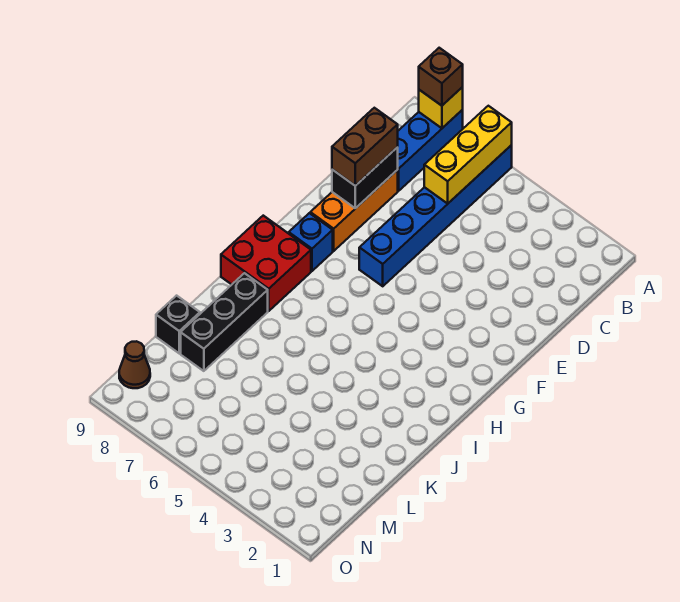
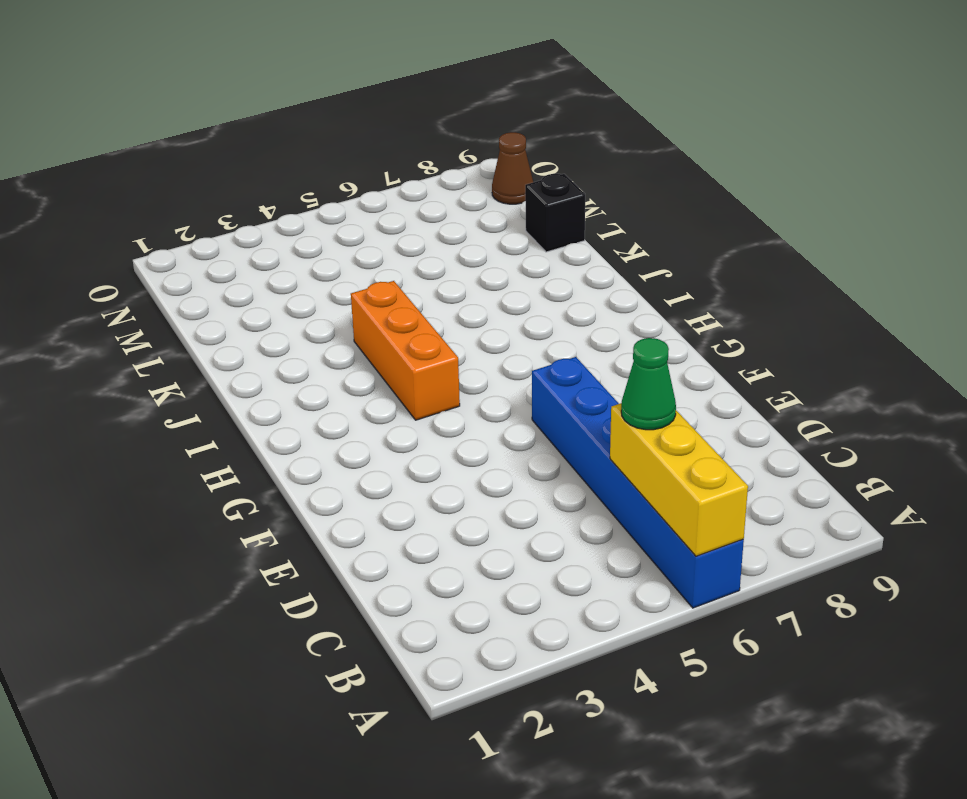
green 1x1 cone [621,338,676,430] -> none
orange 1x3 brick [351,281,460,420] -> orange 1x3 brick moved to [310,170,398,251]
none -> blue 1x3 brick [398,110,463,191]
none -> blue 1x1 brick [289,213,333,271]
none -> red 2x2 brick [221,216,311,311]

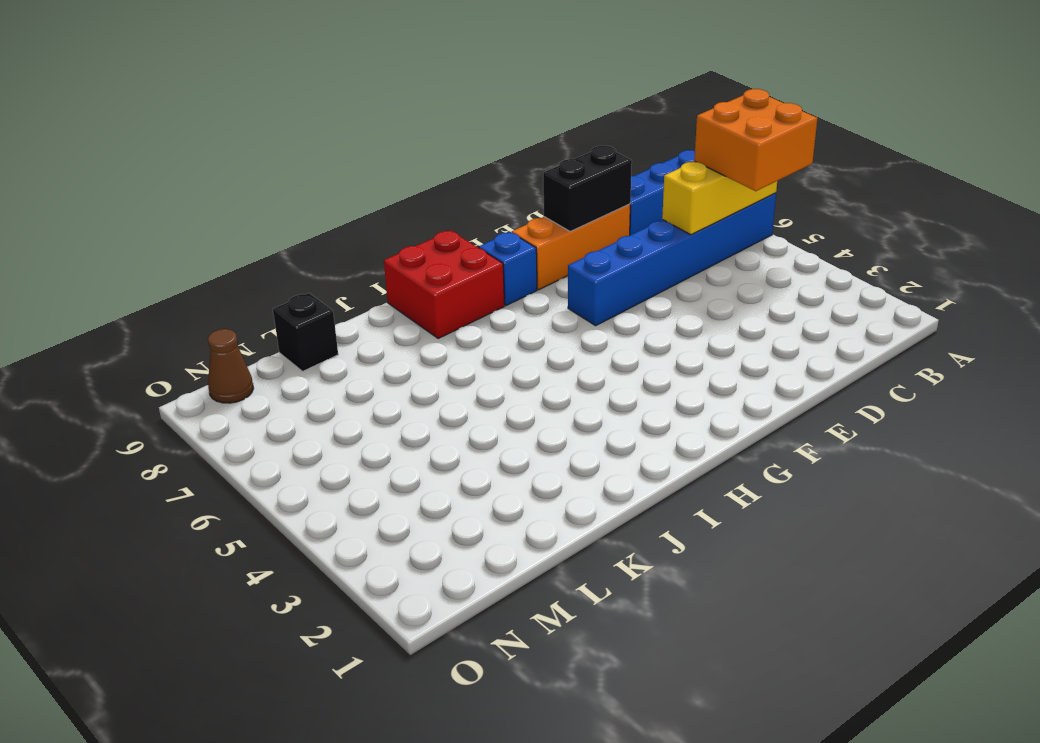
orange 2x2 brick [694,89,818,191] -> none
none -> black 1x3 brick [181,273,268,371]
none -> yellow 1x1 brick [419,87,463,128]
none -> brown 1x1 brick [419,48,463,106]

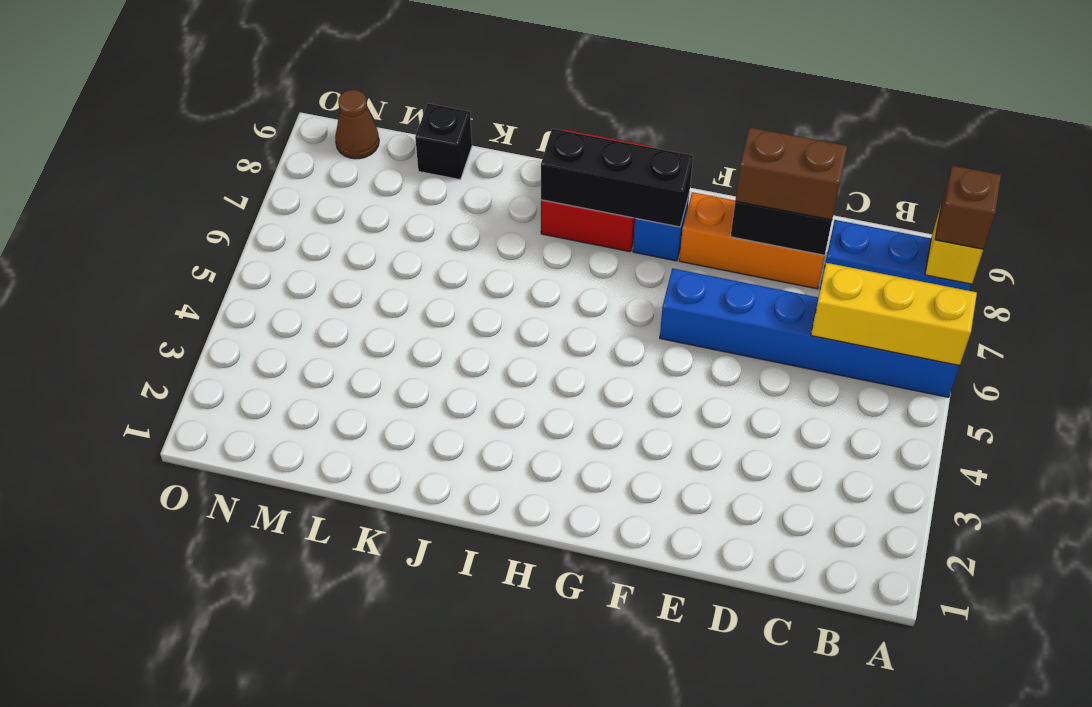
black 1x3 brick [541,129,693,227] -> black 1x3 brick moved to [181,273,268,371]

